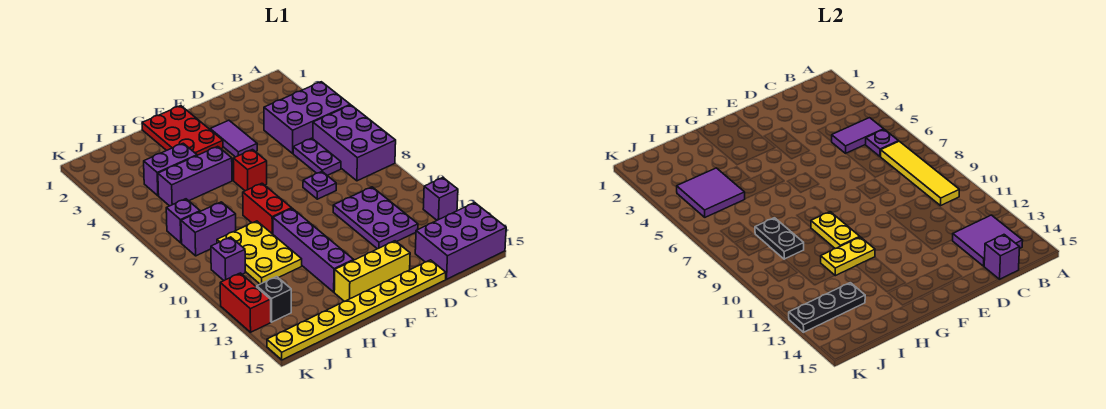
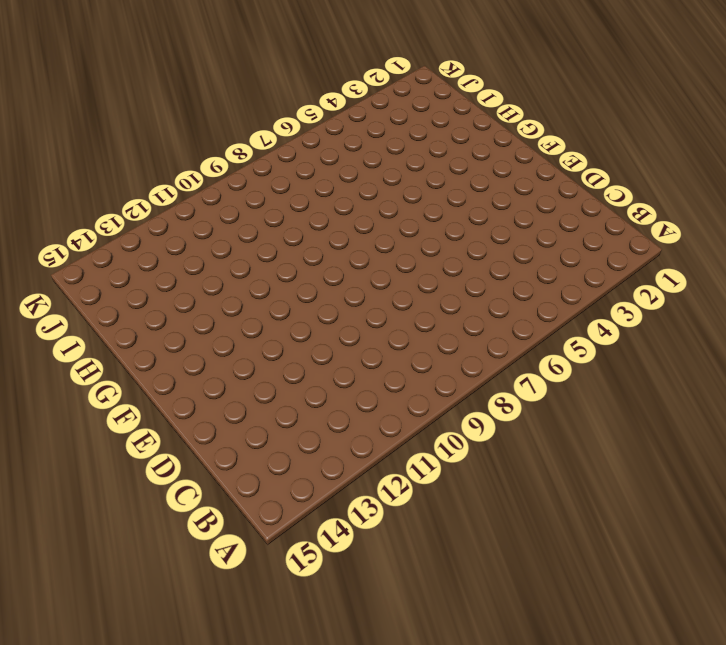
none -> purple 2x3 brick [264,82,350,153]
none -> purple 2x3 brick [313,105,396,181]
none -> purple 1x1 brick [423,178,458,220]
none -> purple 2x3 brick [415,203,506,279]

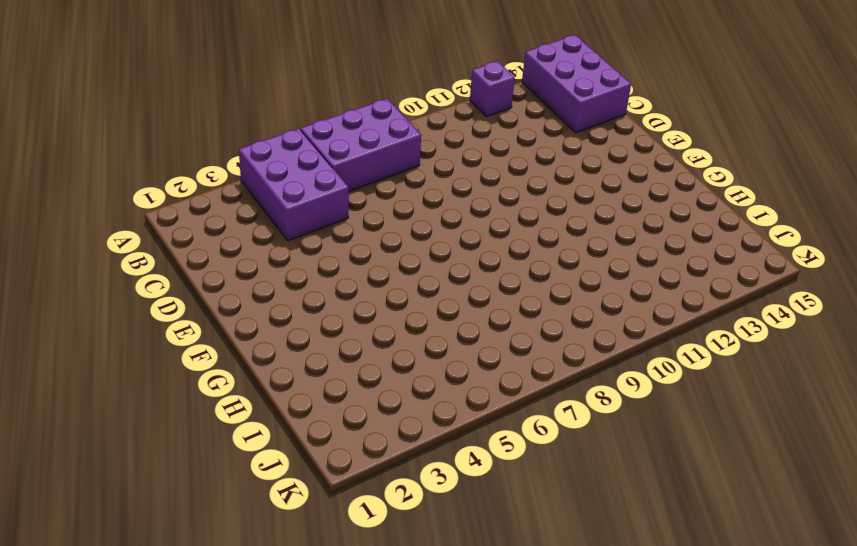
none -> purple 1x2 plate [293,138,341,176]
none -> purple 2x3 plate [333,187,418,249]
none -> purple 1x1 plate [303,172,336,199]
none -> yellow 1x8 plate [267,260,446,360]

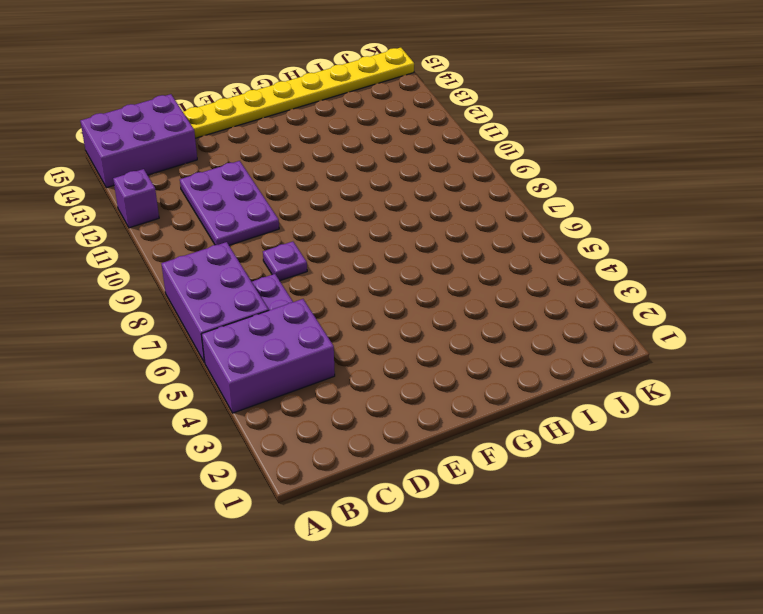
none -> purple 1x2 tile [210,120,257,157]
none -> yellow 1x3 brick [334,241,410,302]
none -> red 2x3 plate [142,106,223,155]
none -> red 1x1 brick [233,150,267,191]

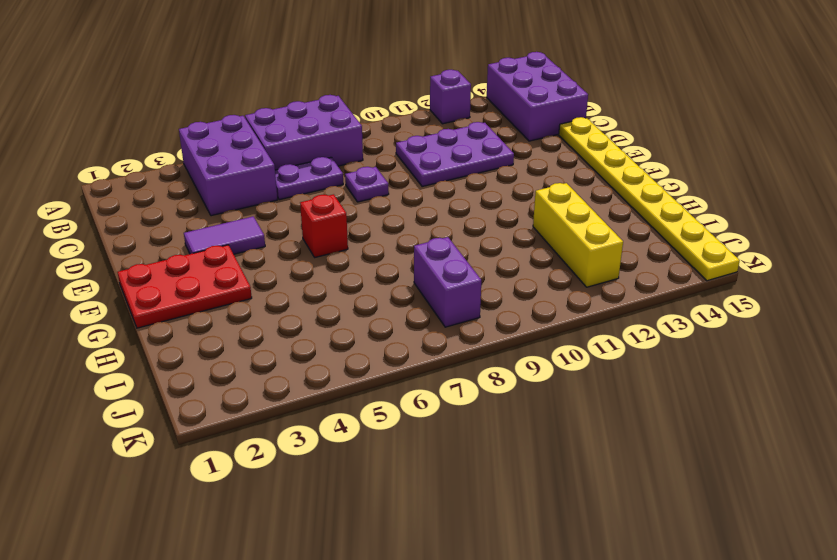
yellow 1x3 brick [533,183,623,287] -> yellow 1x3 brick moved to [334,241,410,302]
none -> purple 1x3 brick [158,146,232,206]
none -> red 1x2 brick [243,183,292,234]
none -> purple 1x4 brick [273,208,353,292]
none -> purple 1x2 brick [144,143,197,196]

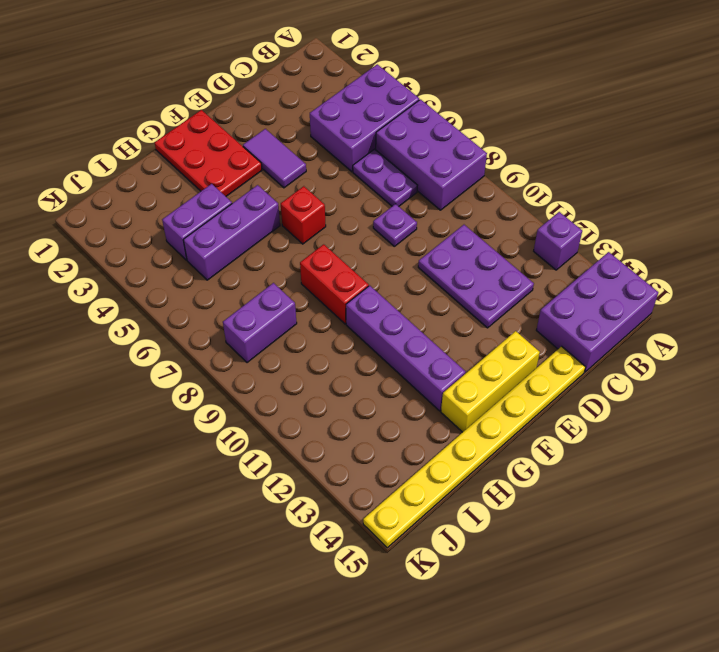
none -> yellow 2x3 plate [217,221,302,284]
none -> purple 1x1 brick [166,199,200,243]
none -> purple 1x1 brick [211,237,245,280]
none -> black 1x1 brick [257,277,291,322]

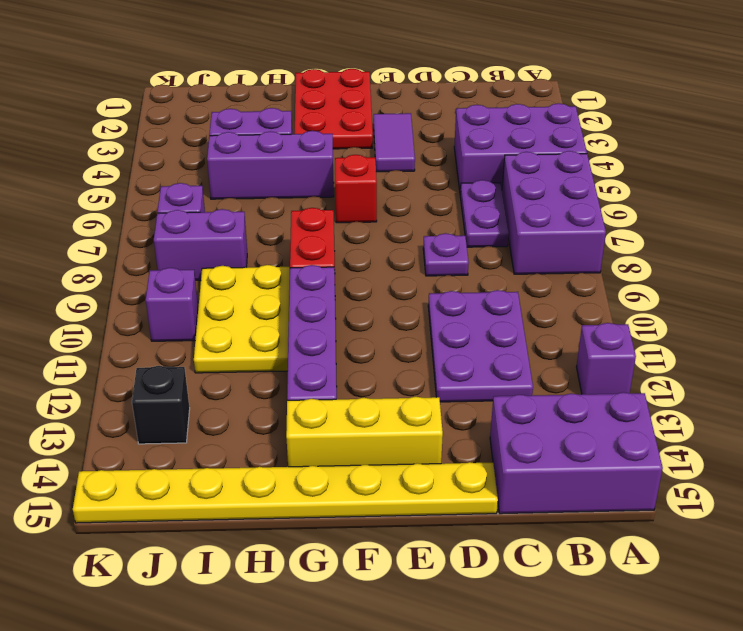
none -> red 1x2 brick [220,273,271,332]
none -> purple 1x2 tile [832,118,884,153]
none -> purple 1x1 plate [866,129,899,156]
none -> yellow 1x4 tile [880,141,959,206]

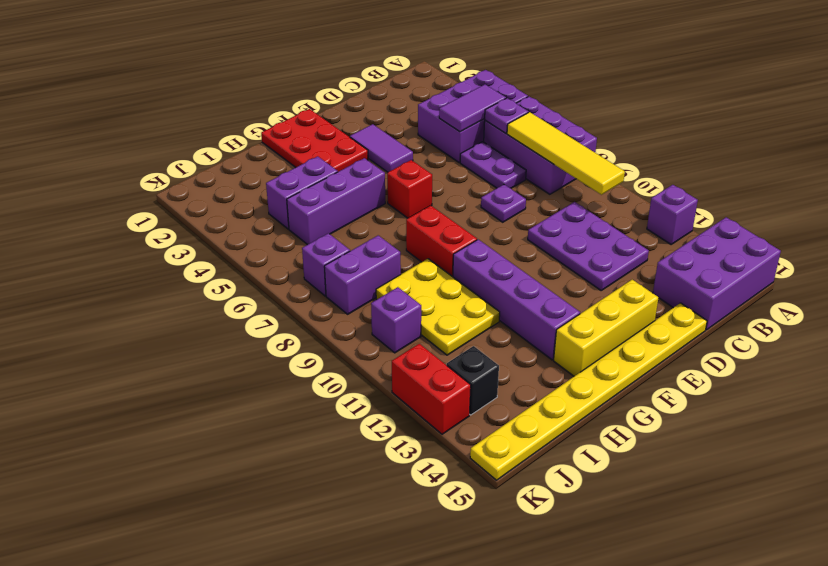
none -> purple 2x2 tile [953,215,1023,266]
none -> purple 1x1 brick [984,235,1020,279]
none -> yellow 1x2 plate [811,212,860,249]
none -> yellow 1x2 plate [821,237,875,276]

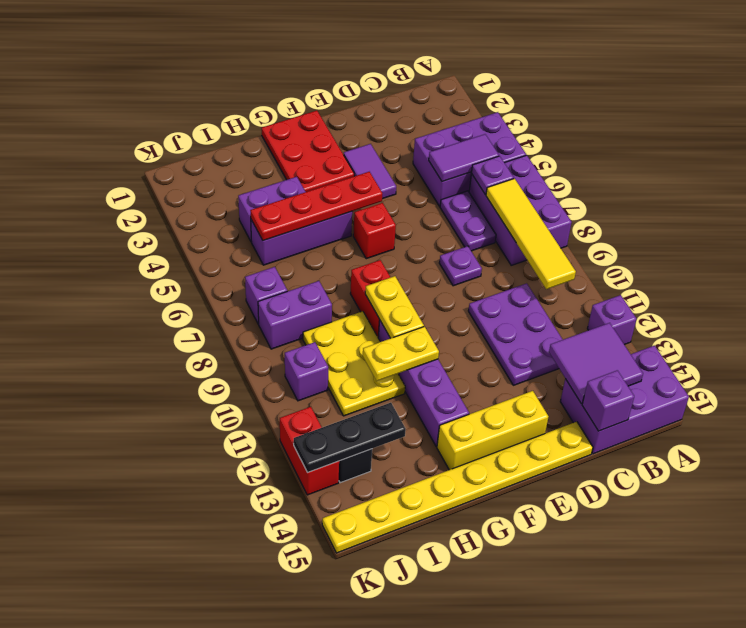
red 1x4 plate [250,172,382,241] -> purple 2x2 tile [677,168,745,217]
none -> black 1x2 plate [755,218,804,259]

